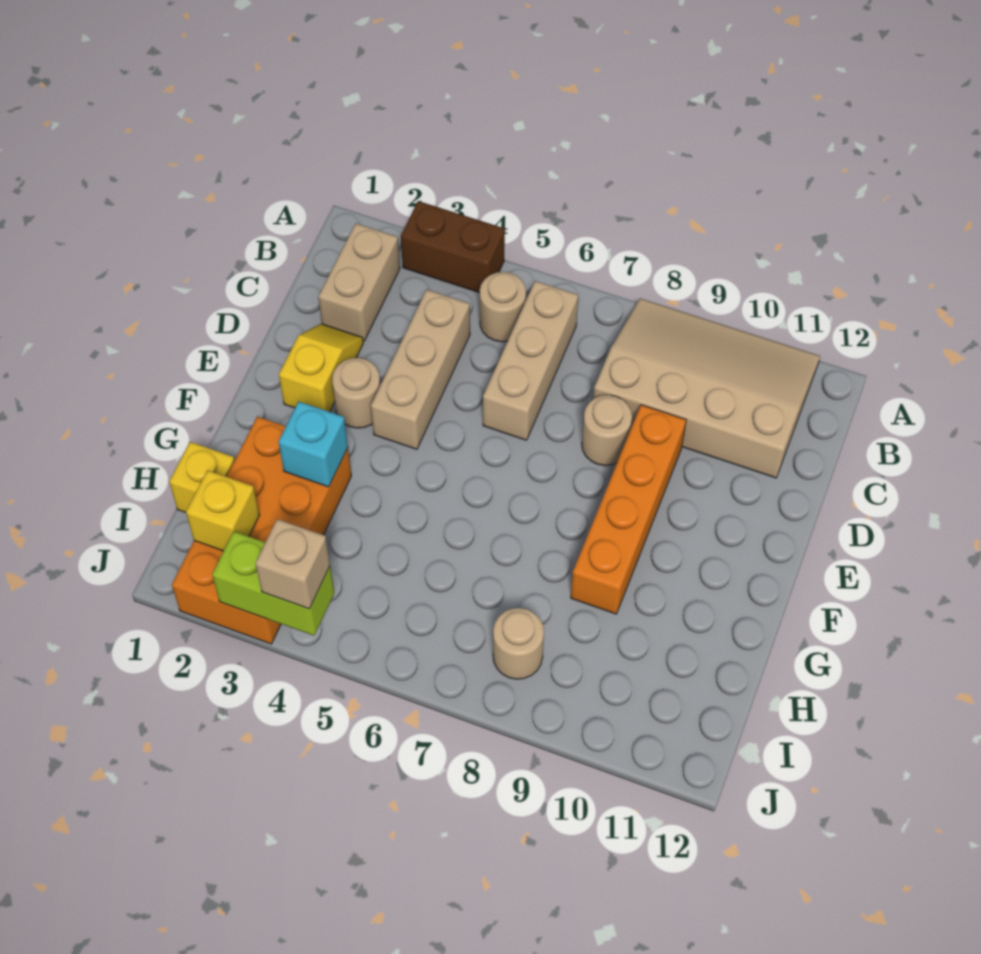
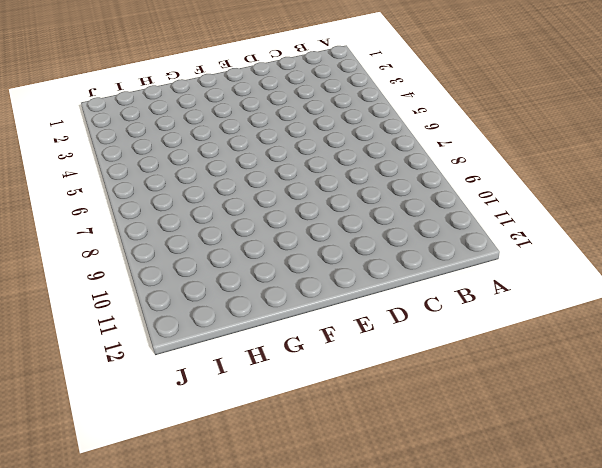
none -> brown 1x2 brick [401,201,505,293]
none -> tan 3x4 slope [593,298,820,478]
none -> tan 1x2 brick [318,223,400,341]

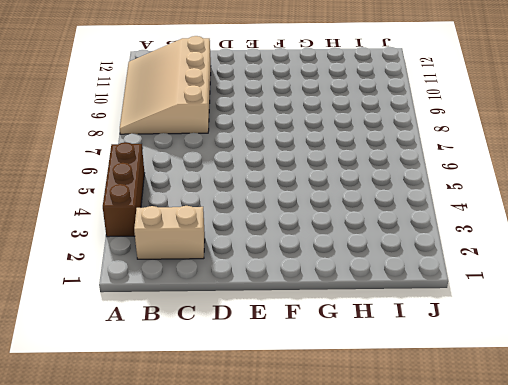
brown 1x3 brick [103,142,145,237] -> brown 1x2 brick [401,201,505,293]
none -> tan 1x1 round brick [480,272,526,342]
none -> tan 1x3 brick [483,281,578,440]
none -> tan 1x3 brick [371,290,470,449]

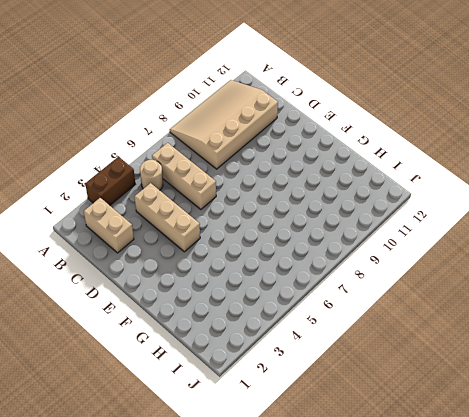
none -> yellow 1x2 slope [279,324,363,412]
none -> tan 1x1 round brick [582,395,632,466]
none -> orange 1x4 brick [571,405,686,614]

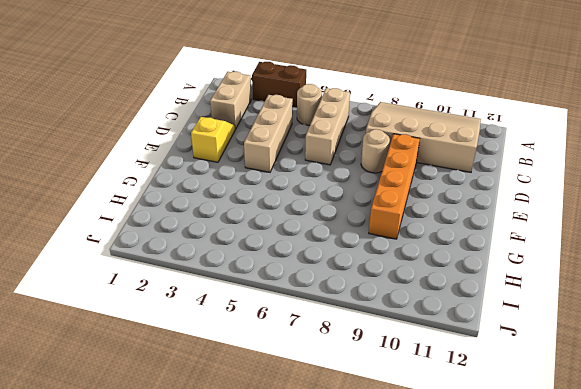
none -> tan 1x1 round brick [332,358,380,428]
none -> orange 2x4 brick [172,417,351,644]
none -> yellow 1x1 brick [169,442,235,512]

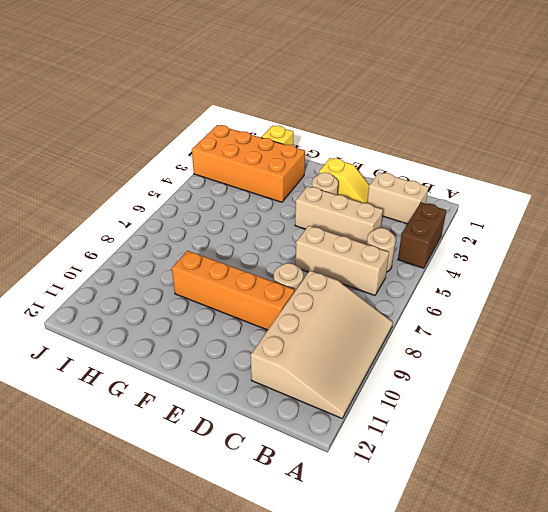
none -> tan 1x1 round brick [493,608,544,679]
none -> cyan 1x1 brick [279,402,348,487]
none -> yellow 1x1 brick [186,470,259,551]

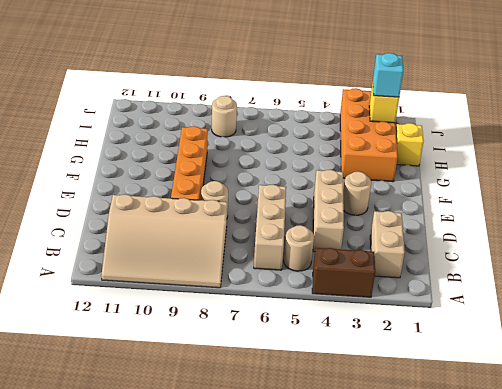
cyan 1x1 brick [373,53,403,97] -> cyan 1x1 brick moved to [279,402,348,487]
none -> yellow 1x2 slope [279,324,363,412]
none -> lime 1x2 brick [212,532,334,636]
none -> tan 1x1 brick [255,519,330,609]

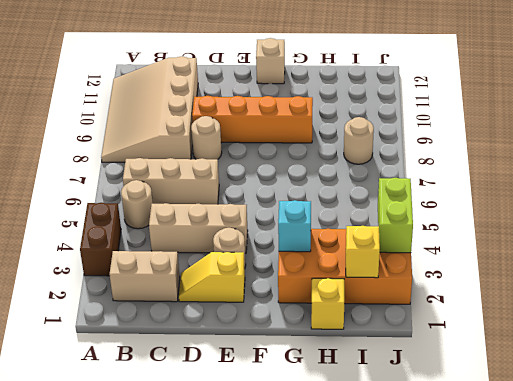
tan 1x1 brick [256,38,285,84] -> tan 1x1 brick moved to [255,519,330,609]

